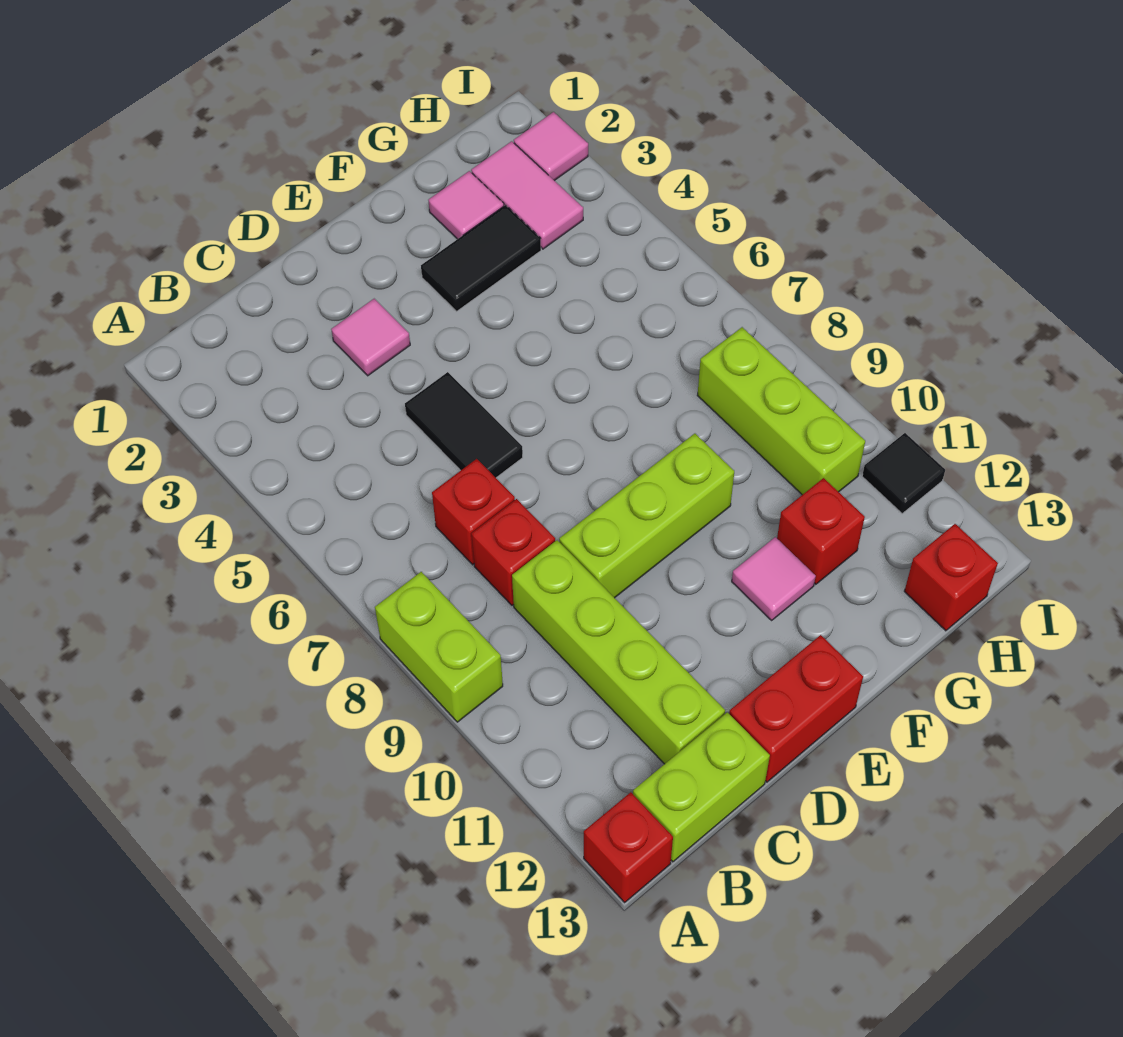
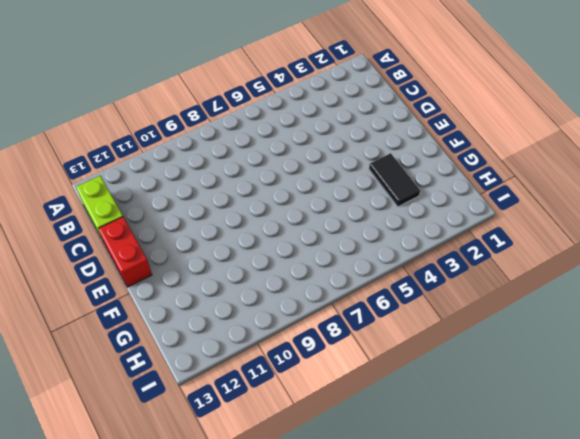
none -> lime 1x2 brick [375,572,503,722]
none -> red 1x1 brick [584,792,673,902]
none -> red 1x1 brick [432,459,515,565]

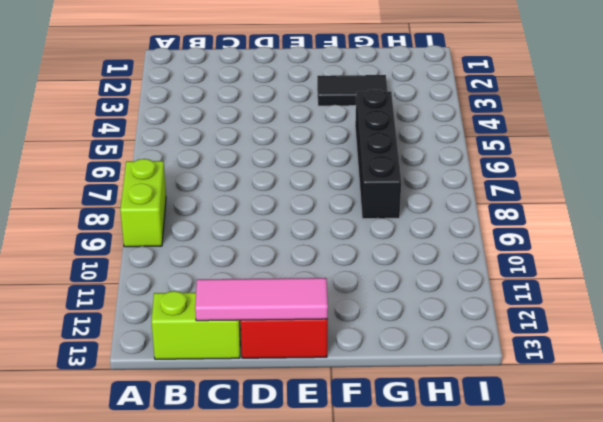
pink 1x3 tile [195,278,328,321] -> none
black 1x4 brick [355,89,401,219] -> none
none -> red 1x1 brick [584,792,673,902]
none -> red 1x1 brick [432,459,515,565]
none -> red 1x1 brick [472,499,555,605]

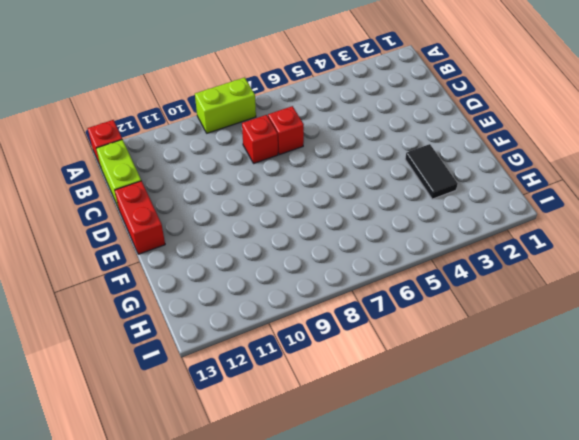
none -> lime 1x4 brick [512,540,725,764]
none -> pink 1x1 tile [331,299,410,376]
none -> black 1x2 tile [405,372,523,478]

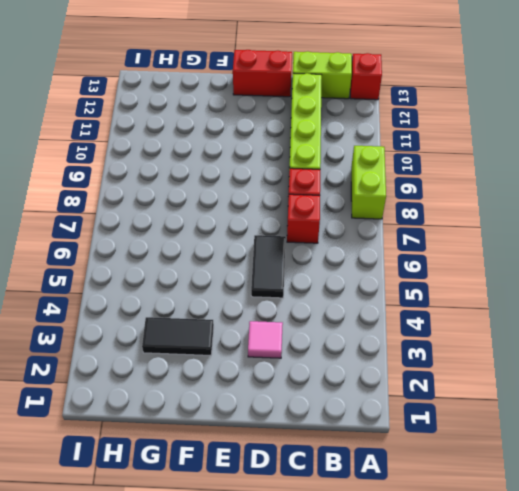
none -> lime 1x3 brick [559,434,734,598]
none -> pink 1x1 tile [732,537,816,620]
none -> pink 1x1 tile [428,171,504,239]

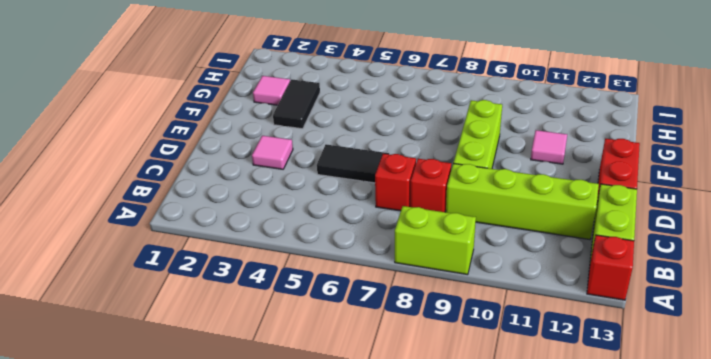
none -> red 1x1 brick [777,478,865,584]
none -> pink 1x2 tile [471,141,583,249]
none -> lime 1x3 brick [697,327,865,495]

